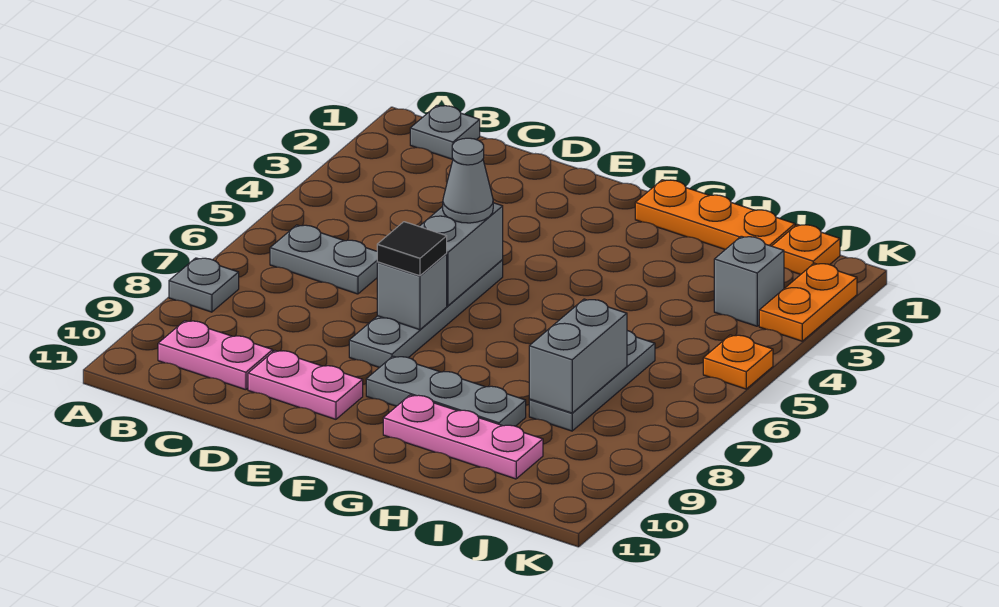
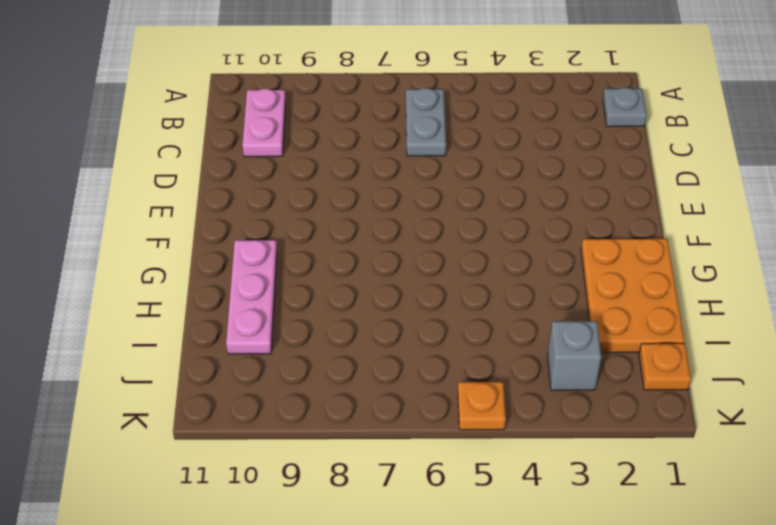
orange 2x3 plate [581,239,685,353] -> orange 1x3 plate [635,180,795,250]
none -> grey 1x1 plate [169,258,239,312]
none -> pink 1x2 plate [248,351,363,419]
none -> grey 1x4 plate [349,260,503,368]

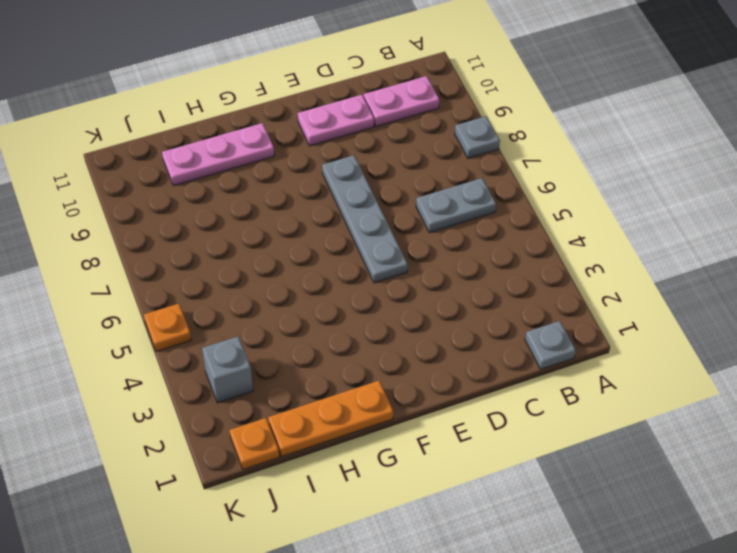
none -> grey 1x3 plate [366,356,526,426]
none -> grey 1x3 plate [529,331,655,431]
none -> orange 1x2 plate [759,263,857,341]

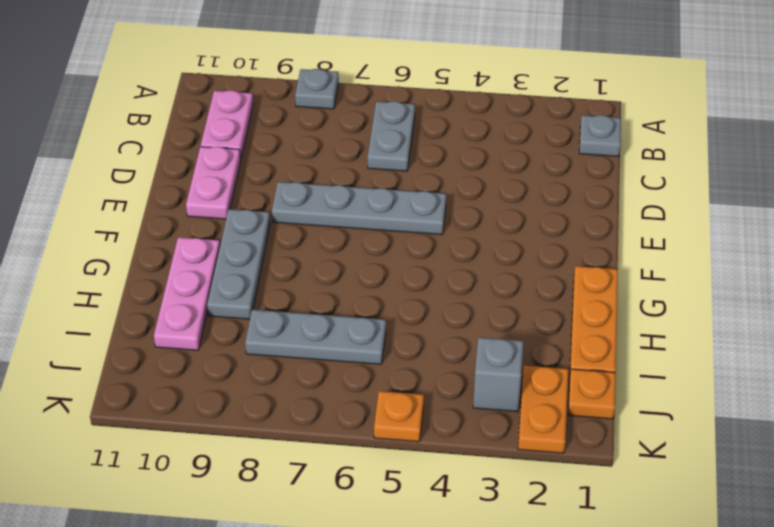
orange 1x2 plate [518,366,569,453] -> orange 1x2 plate turned to [759,263,857,341]
none -> grey 1x2 brick [419,203,503,306]
none -> grey 1x1 brick [377,254,447,330]
none -> grey 1x2 brick [529,299,627,413]

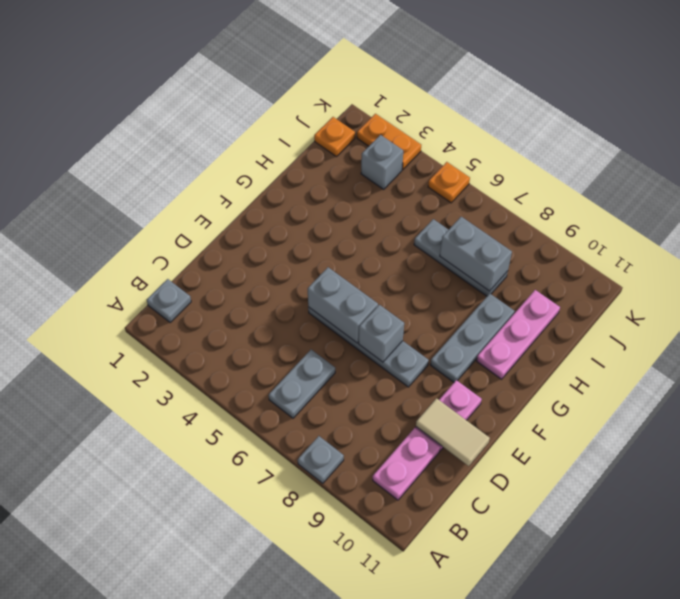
tan 1x2 tile [416,398,490,466] -> none
none -> orange 1x3 plate [635,180,795,250]
none -> grey 1x1 cone [443,138,493,223]
none -> black 1x1 tile [377,222,447,276]

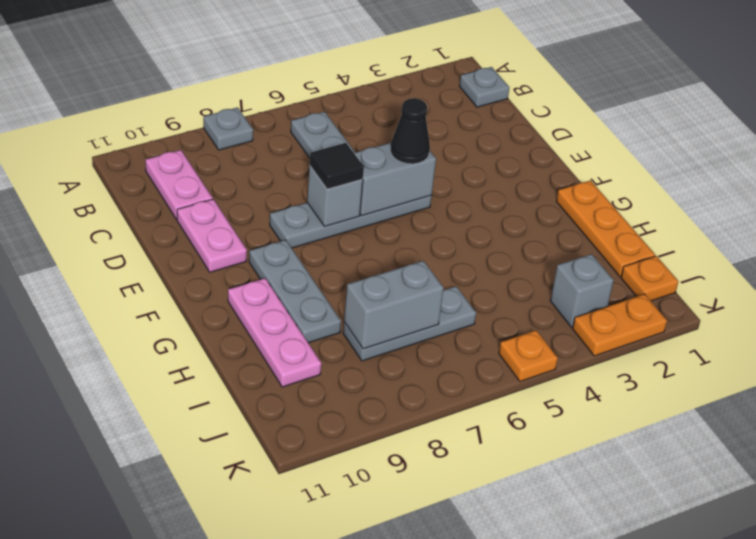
black 1x1 cone [390,98,430,164] -> grey 1x1 cone [443,138,493,223]

